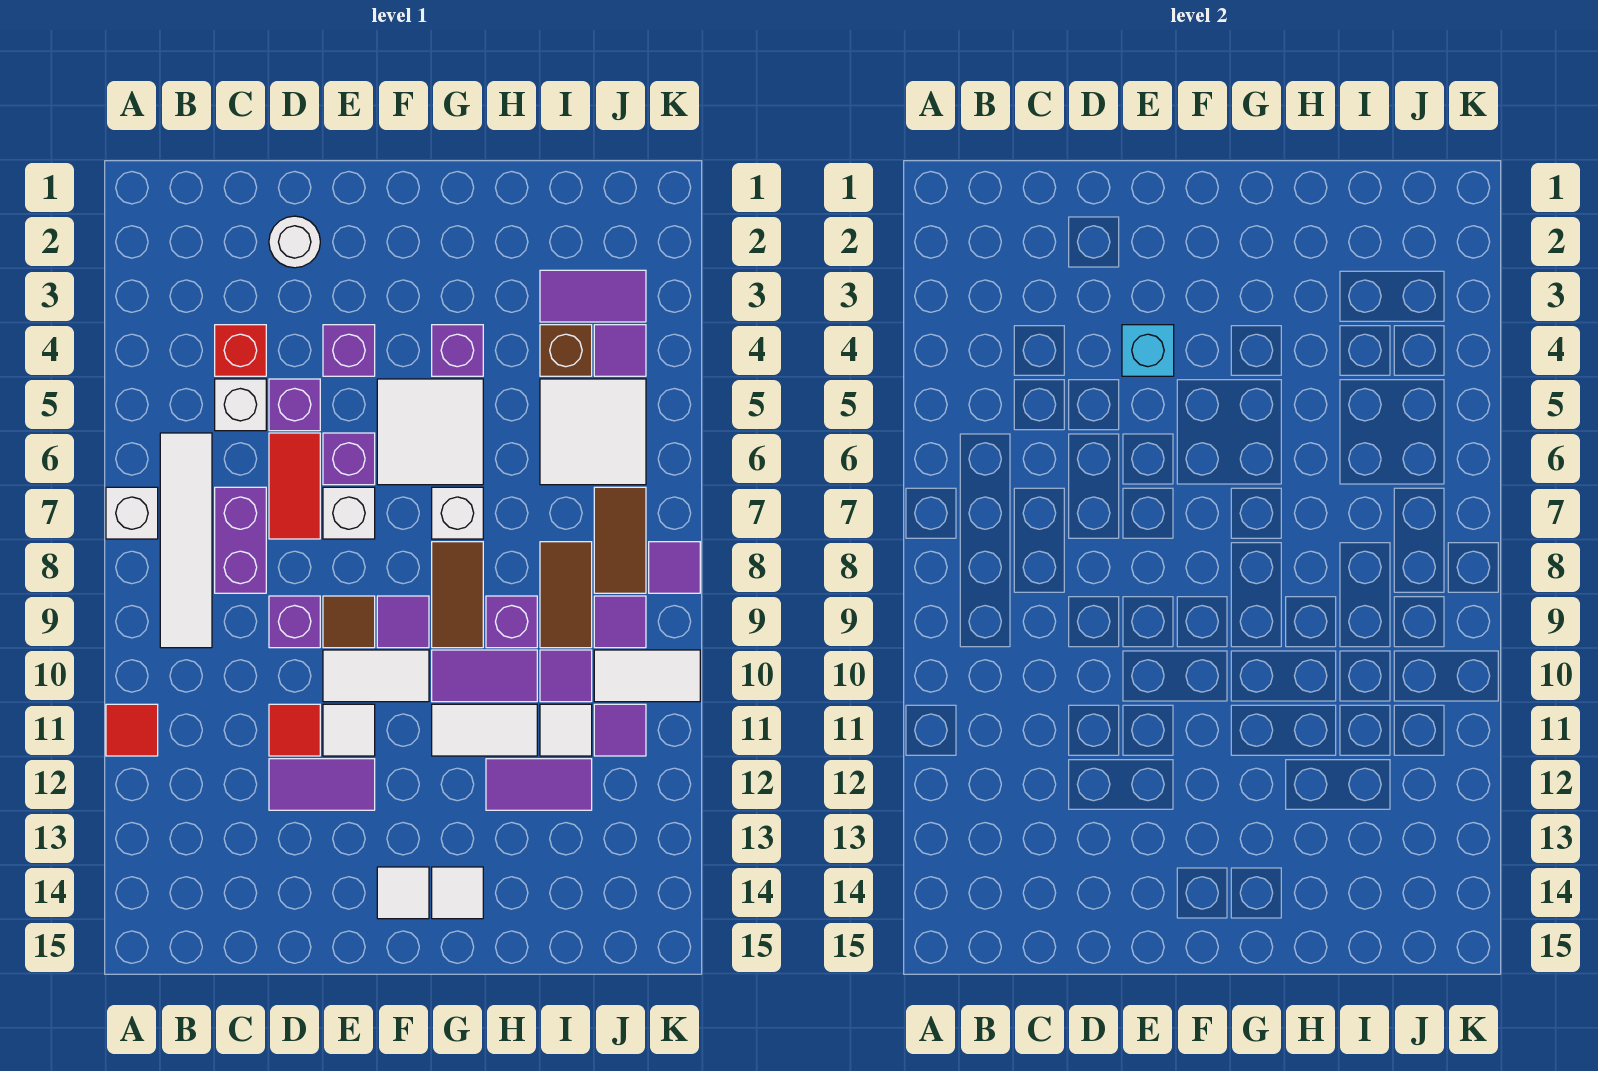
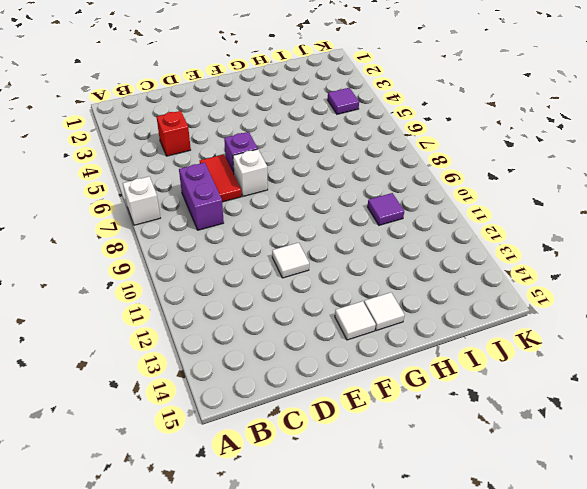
none -> red 1x1 tile [106,704,158,756]
none -> white 1x4 tile [160,433,212,648]
none -> white 1x1 brick [215,379,266,431]
none -> white 1x1 round brick [269,216,320,268]

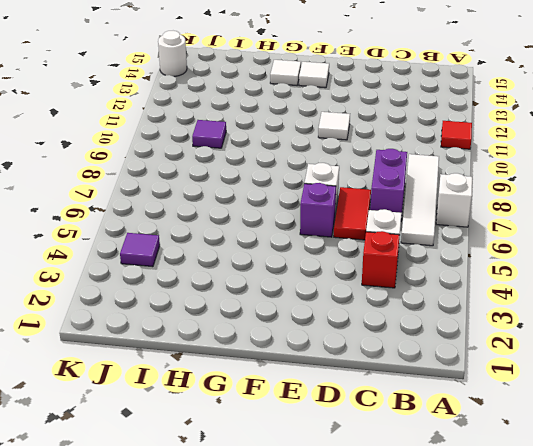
white 1x1 round brick [158,31,187,76] -> white 1x1 round brick moved to [269,216,320,268]
none -> purple 1x1 brick [269,379,320,431]
none -> purple 1x1 brick [269,596,320,648]
none -> red 1x1 tile [269,704,320,756]
none -> purple 1x2 tile [269,759,375,810]

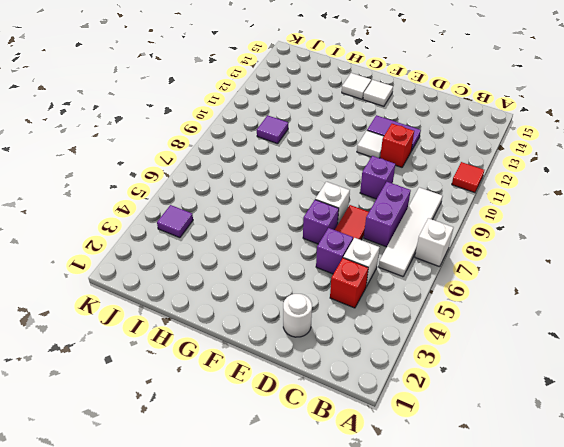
red 1x1 brick [380,124,414,167] -> red 1x1 tile [269,704,320,756]
none -> purple 1x1 brick [323,325,375,376]
none -> brown 1x1 tile [323,596,375,648]
none -> white 1x2 tile [323,650,429,702]
none -> white 2x2 tile [377,379,483,485]

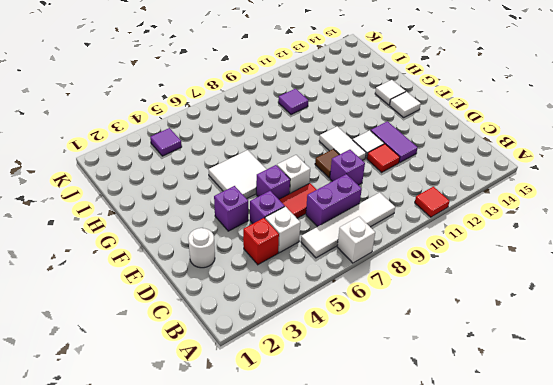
none -> purple 1x1 tile [377,596,429,648]
none -> purple 1x1 brick [432,325,483,376]
none -> white 1x1 brick [432,487,483,539]
none -> brown 1x2 tile [432,542,483,648]

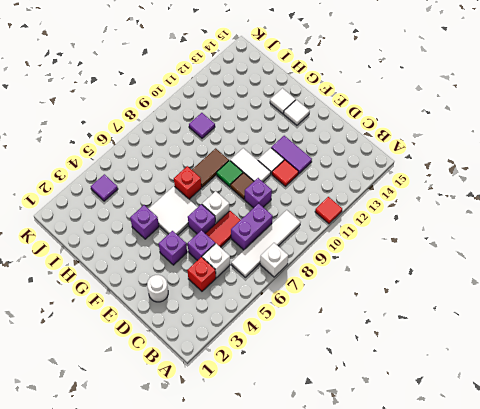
green 1x1 tile [216,161,243,187] -> purple 1x1 tile [377,596,429,648]
red 1x1 brick [174,166,201,199] -> white 1x1 brick [432,487,483,539]
none -> purple 1x2 tile [432,650,537,702]
none -> white 1x2 tile [432,704,537,756]
none -> purple 1x1 brick [486,596,537,648]
none -> purple 1x2 tile [486,759,592,810]

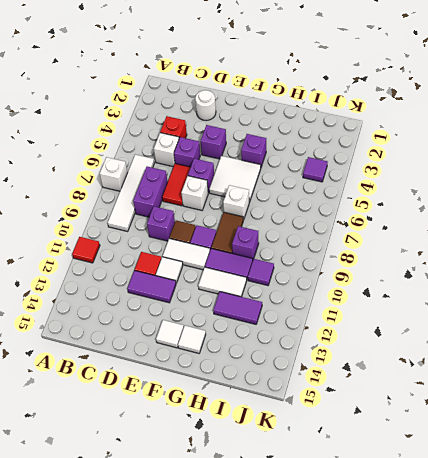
none -> purple 1x2 tile [540,270,646,322]
none -> brown 1x1 brick [540,325,592,376]
none -> white 2x2 tile [540,379,646,485]
none -> brown 1x2 tile [540,542,592,648]

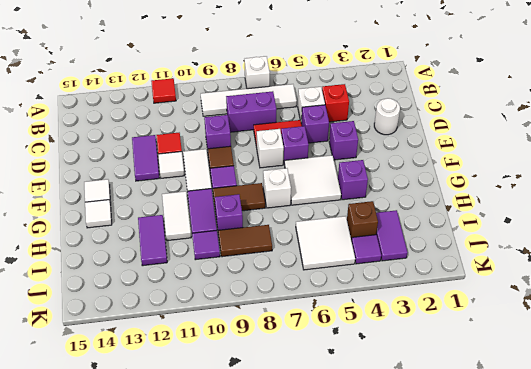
none -> white 1x1 tile [540,704,592,756]
none -> brown 1x2 tile [594,487,646,593]
none -> purple 1x1 tile [594,596,646,648]
none -> white 1x2 tile [594,650,700,702]

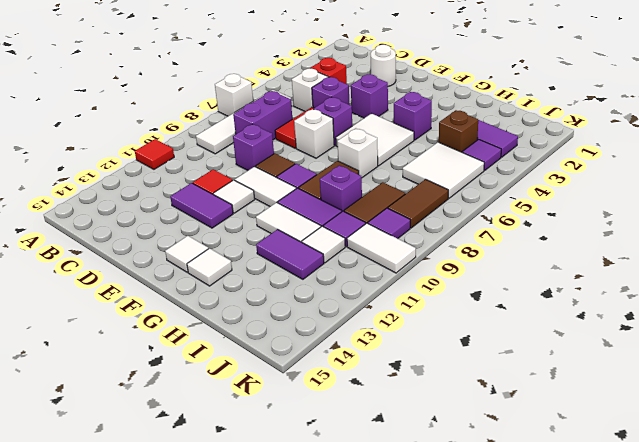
none -> purple 1x1 tile [594,704,646,756]
none -> purple 1x1 tile [649,542,700,593]
none -> cyan 1x1 brick [1122,325,1174,376]

